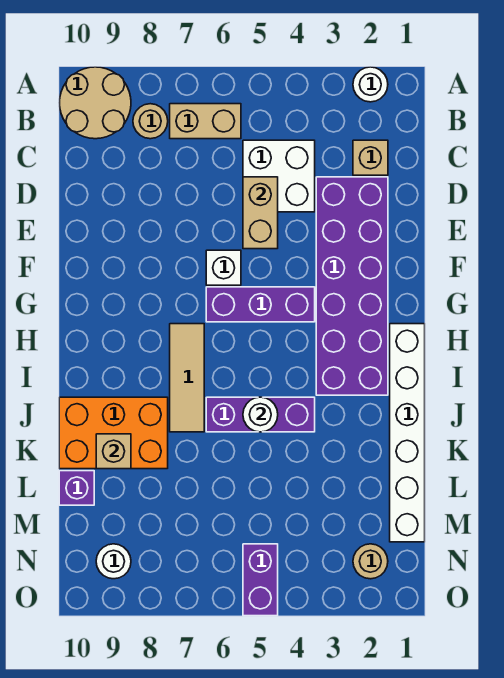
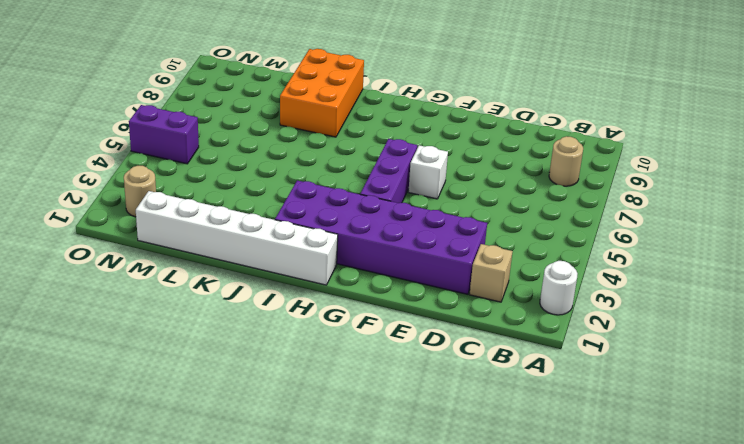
none -> tan 2x2 round brick [60,67,131,139]
none -> tan 1x2 brick [170,104,241,139]
none -> white 2x2 brick [243,140,315,212]

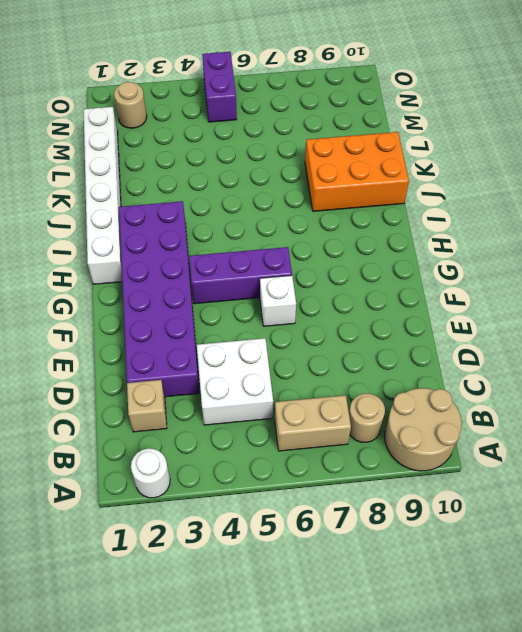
none -> tan 1x3 tile [170,324,204,432]
none -> purple 1x3 brick [206,397,315,432]
none -> purple 1x1 brick [59,471,94,505]

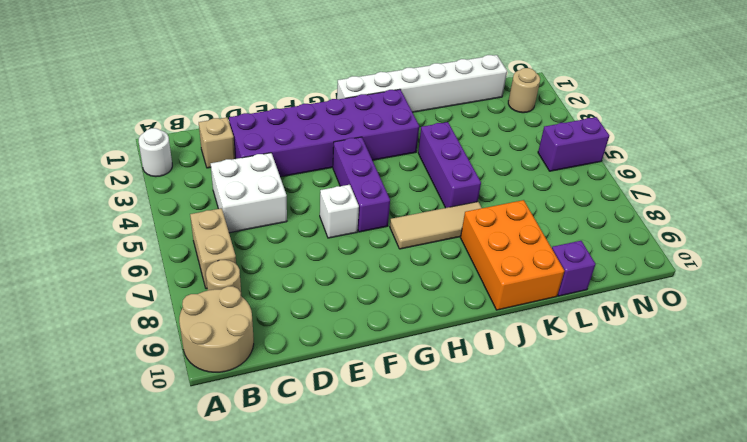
none -> white 1x1 round brick [96,544,131,579]
none -> tan 1x2 brick [243,177,278,249]
none -> white 1x1 round brick [243,397,278,432]

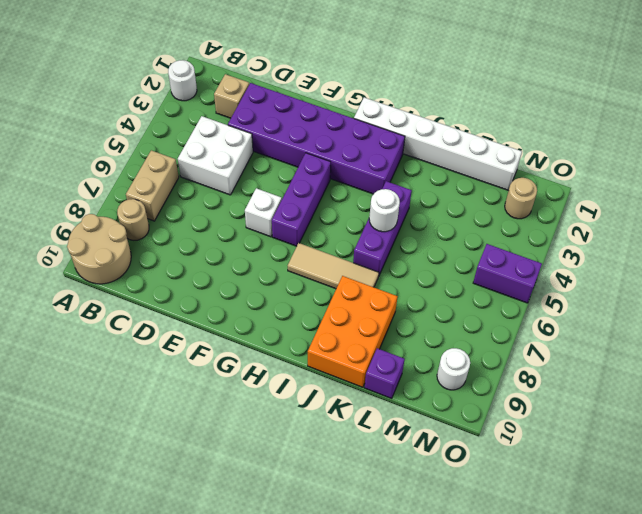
none -> tan 1x2 brick [243,177,278,249]
none -> tan 1x1 brick [96,434,131,469]

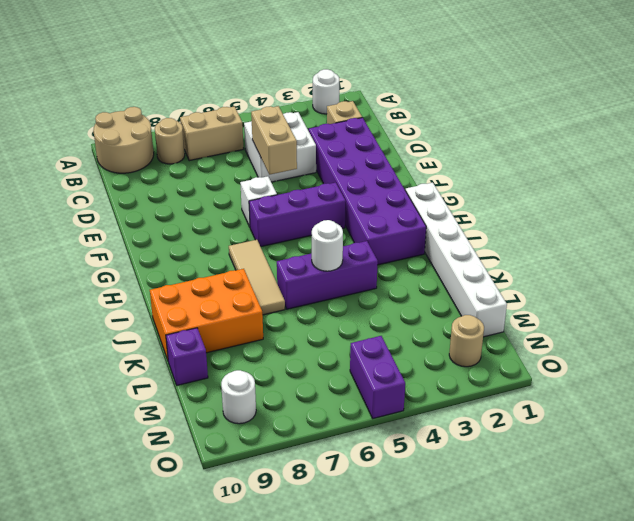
none -> tan 1x1 brick [96,434,131,469]

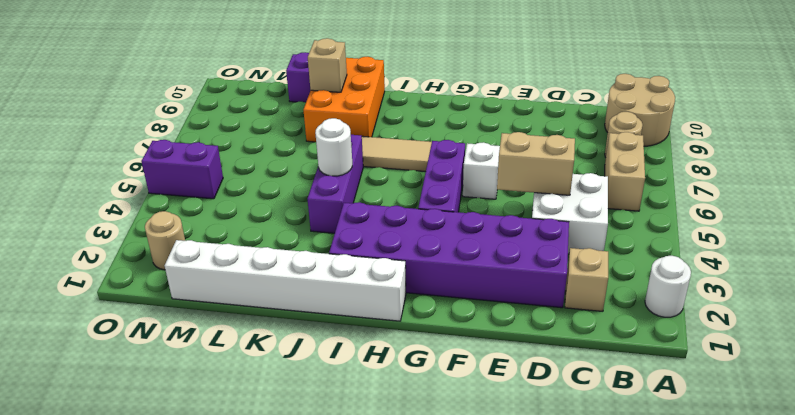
none -> white 1x1 round brick [96,544,131,579]

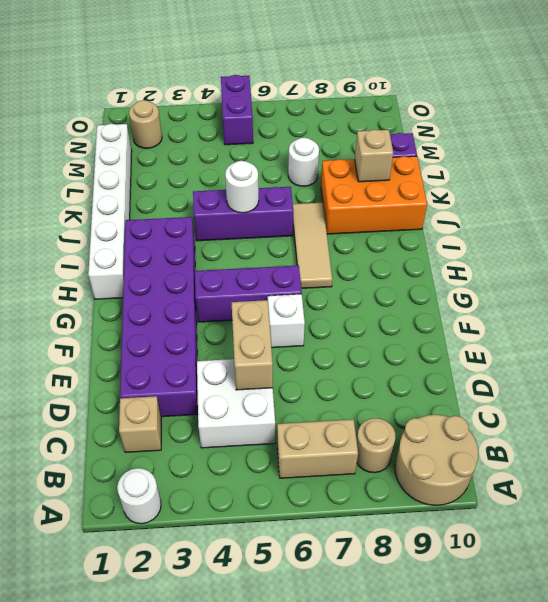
white 1x1 round brick [288,138,319,186] -> white 1x1 round brick moved to [96,544,131,579]

